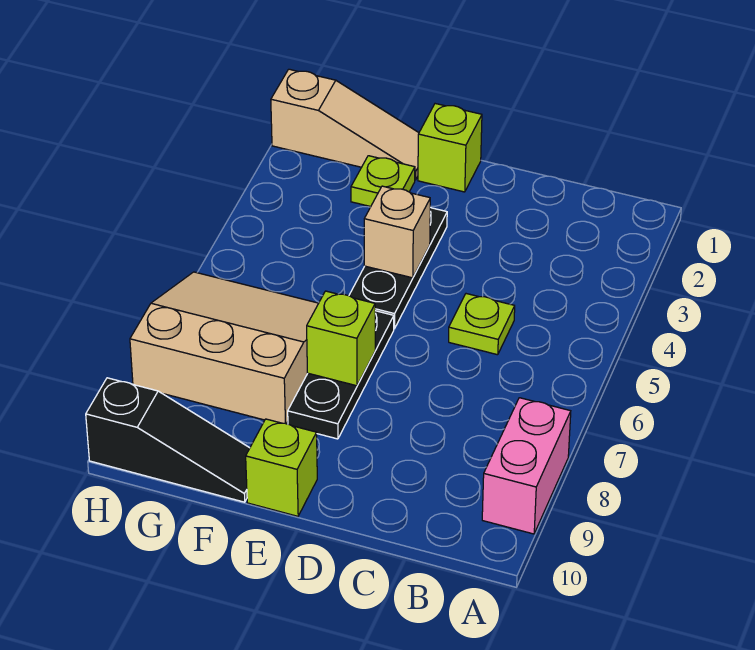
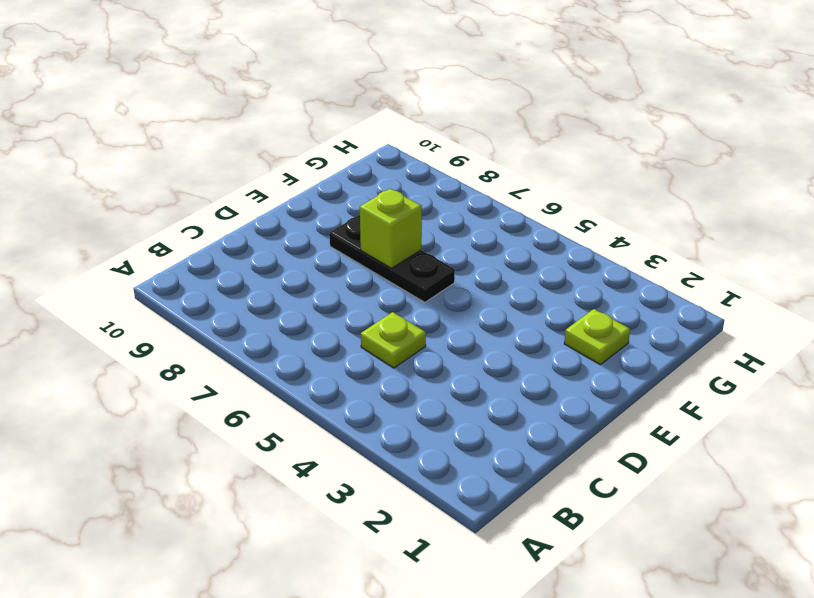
none -> pink 1x2 brick [482,398,571,534]
none -> lime 1x1 brick [418,104,482,192]
none -> black 1x3 plate [349,208,447,329]

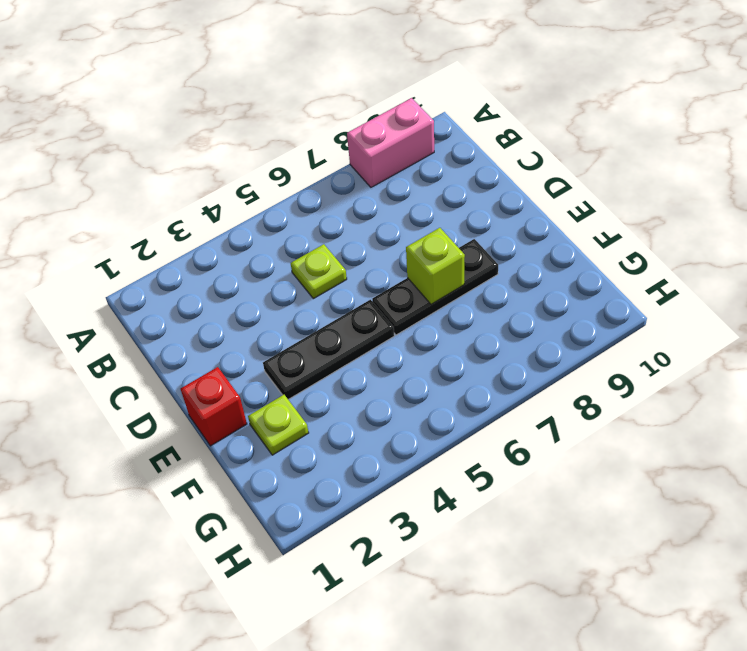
red 1x1 brick [181,367,247,446] -> lime 1x1 brick [418,104,482,192]
none -> lime 1x1 brick [246,419,317,516]
none -> tan 1x3 slope [271,69,419,180]
none -> tan 3x3 slope [130,272,319,424]

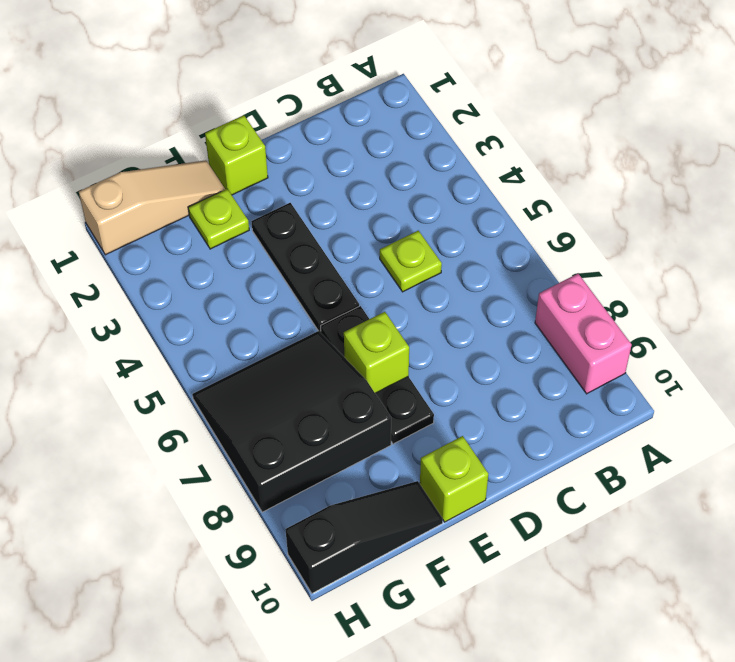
black 3x3 slope [192,331,391,512] -> tan 3x3 slope [130,272,319,424]
none -> tan 1x1 brick [364,186,430,278]

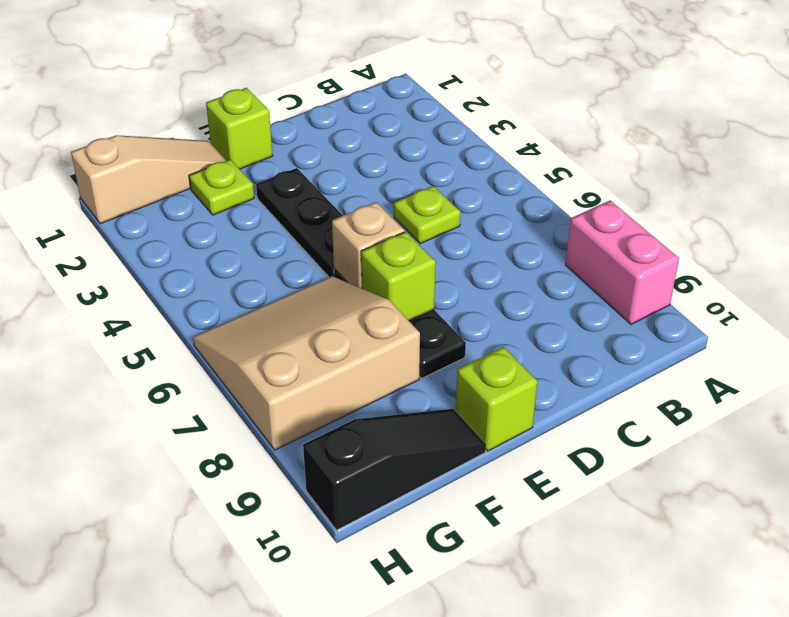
tan 1x1 brick [332,202,404,288] -> tan 1x1 brick moved to [364,186,430,278]

